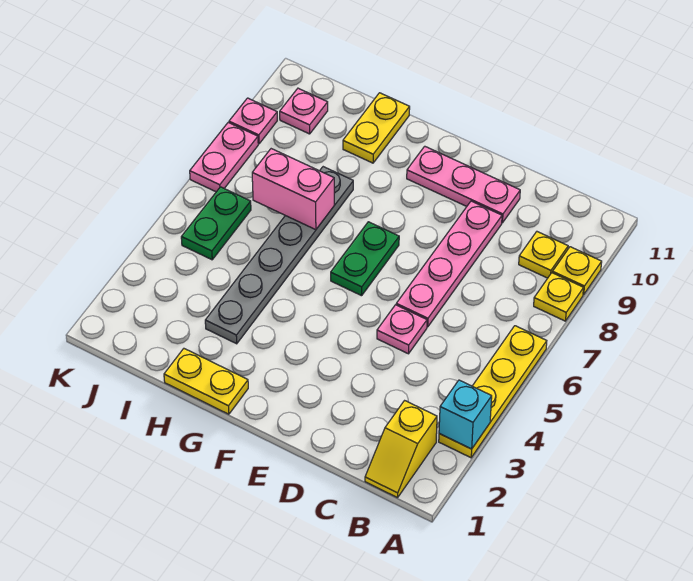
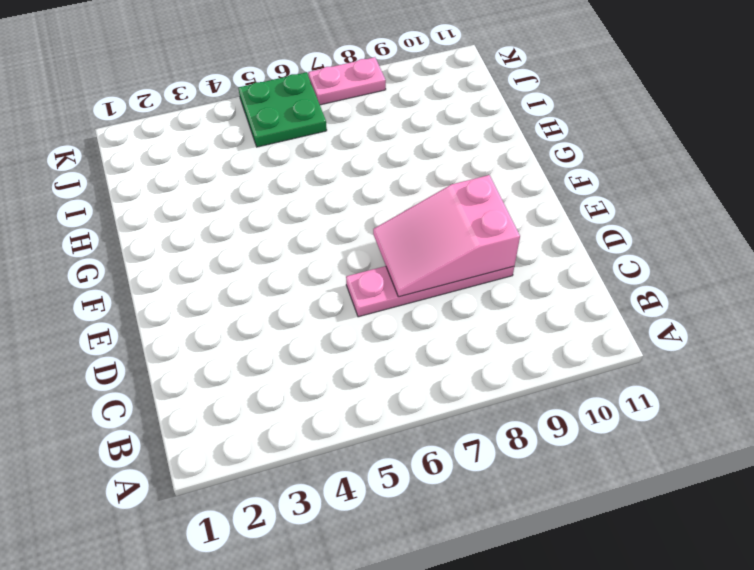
pink 2x3 slope [373,175,520,297] -> none
green 2x2 plate [239,72,327,147] -> green 1x2 plate [181,187,251,260]
none -> yellow 1x4 plate [439,326,547,458]
none -> yellow 1x1 plate [534,273,584,321]
none -> yellow 1x1 plate [552,247,602,295]

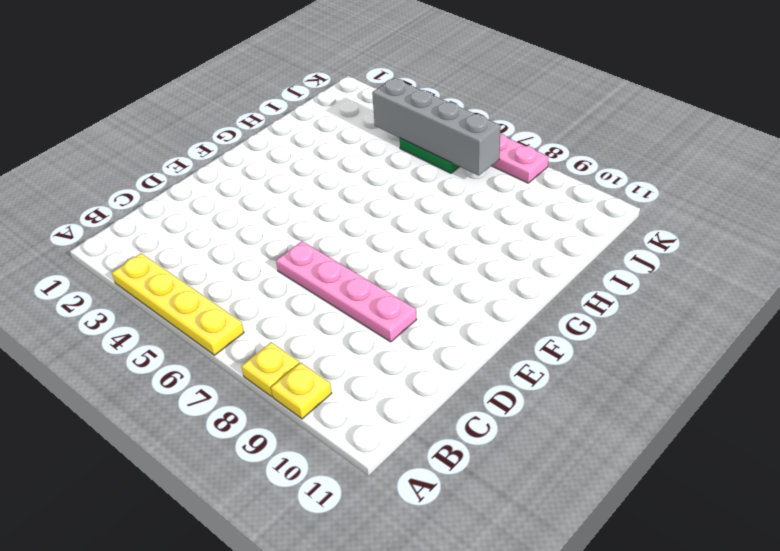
grey 1x4 brick [372,78,501,176] -> none
none -> yellow 1x2 slope [365,401,437,498]
none -> yellow 1x1 plate [519,232,568,278]
none -> pink 1x1 plate [377,305,427,354]

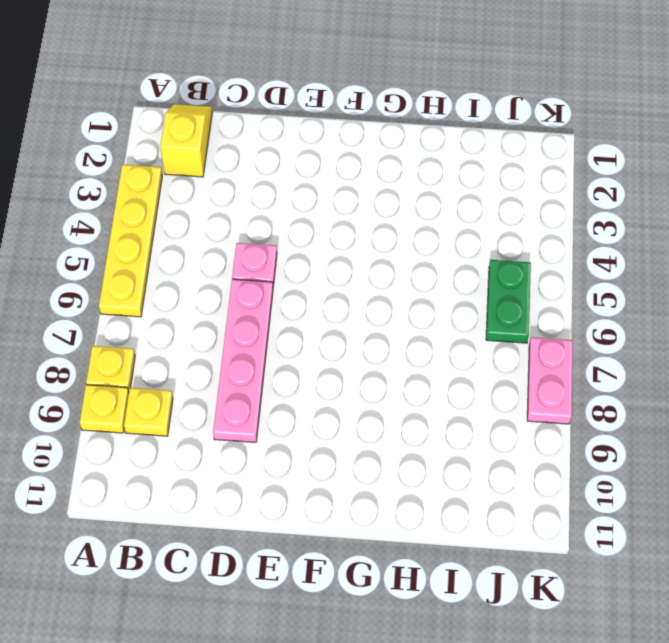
none -> pink 1x3 plate [407,146,520,223]
none -> green 1x2 plate [331,222,399,296]
none -> yellow 1x2 plate [164,349,248,414]

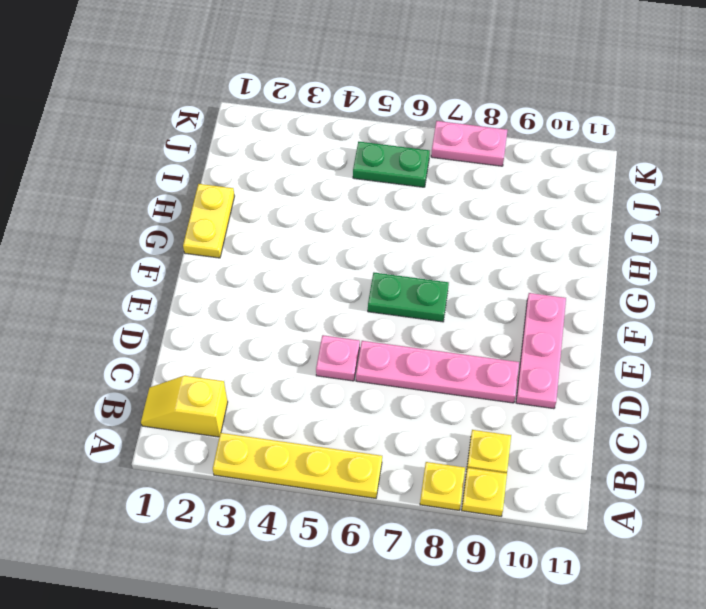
none -> grey 1x6 plate [205,167,353,344]
none -> yellow 1x2 plate [343,93,410,163]
none -> pink 1x1 plate [280,88,328,134]

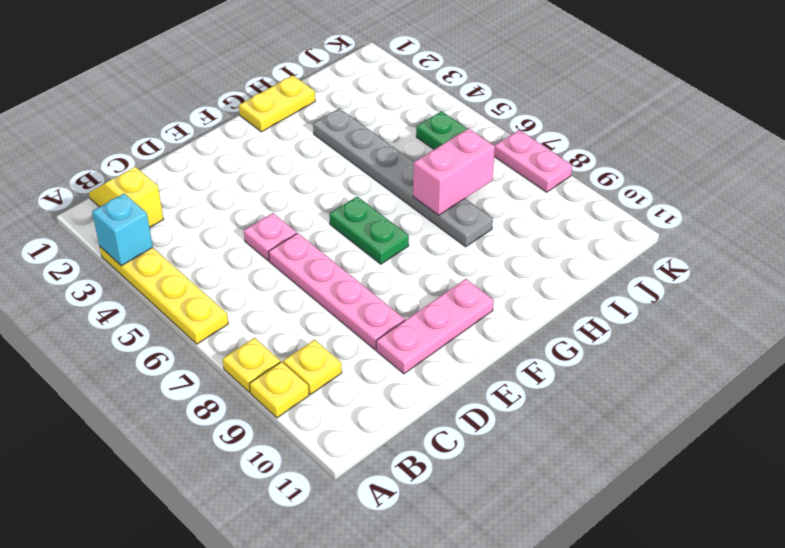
none -> yellow 1x2 plate [343,93,410,163]
none -> pink 1x1 plate [280,88,328,134]
none -> pink 1x1 plate [229,98,277,144]

